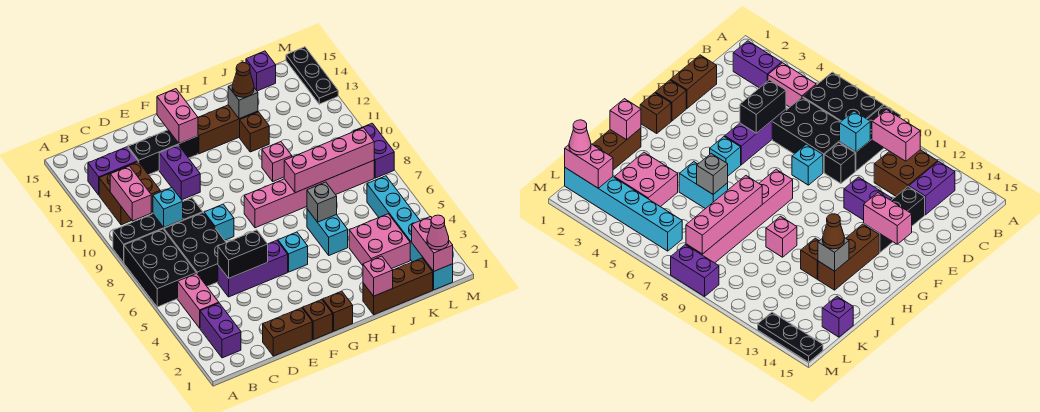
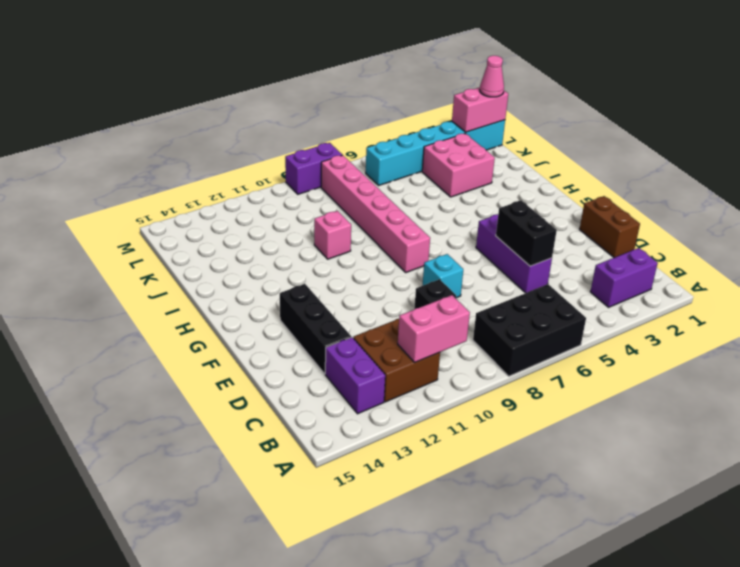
none -> black 1x3 brick [113,214,183,262]
none -> pink 1x2 brick [178,273,219,328]
none -> black 2x3 brick [164,213,226,286]
none -> purple 1x2 brick [159,145,200,200]

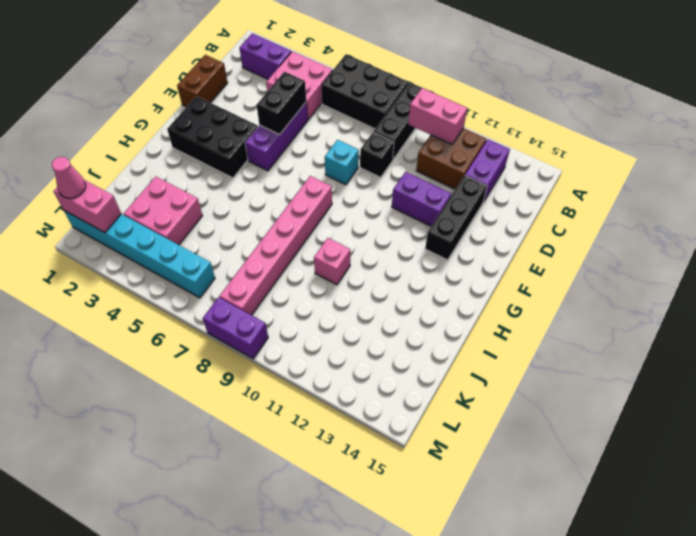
pink 2x2 brick [266,51,332,120] -> pink 1x2 brick [178,273,219,328]
black 2x3 brick [167,96,258,178] -> black 2x3 brick moved to [164,213,226,286]
none -> brown 1x1 brick [303,299,333,340]
none -> brown 1x1 brick [323,291,353,331]
none -> cyan 1x1 brick [278,232,308,272]
none -> brown 1x3 brick [198,105,258,154]

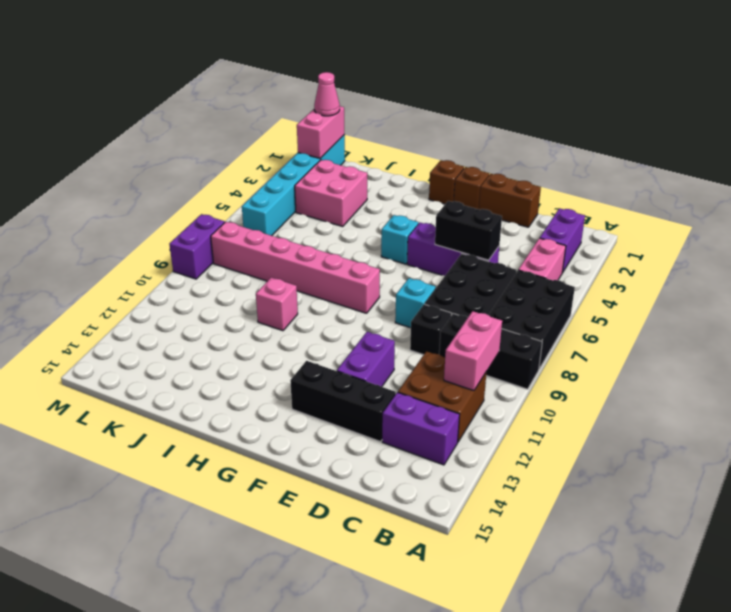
none -> brown 1x3 brick [198,105,258,154]
none -> brown 1x3 brick [363,258,433,315]
none -> cyan 1x2 brick [307,209,348,255]
none -> brown 1x1 brick [240,112,269,152]

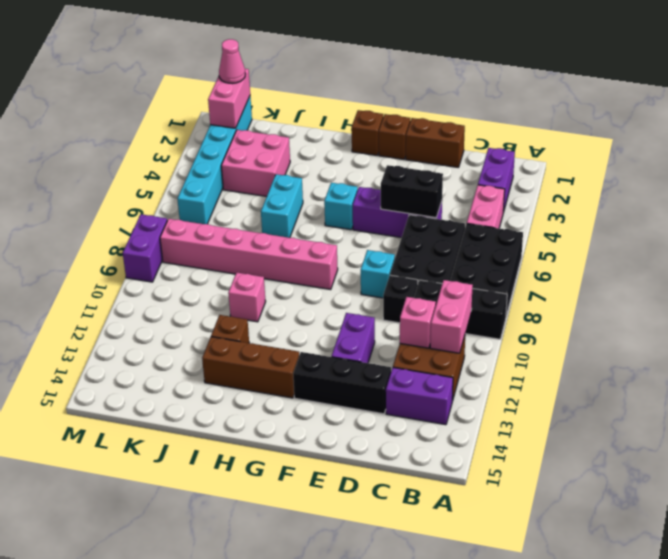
pink 1x1 brick [400,297,436,348] -> pink 1x1 brick moved to [363,256,393,296]
none -> brown 1x3 brick [363,258,433,315]
none -> purple 1x1 brick [246,51,276,91]
none -> black 1x3 plate [286,47,338,104]
none -> cyan 1x1 brick [153,187,183,227]

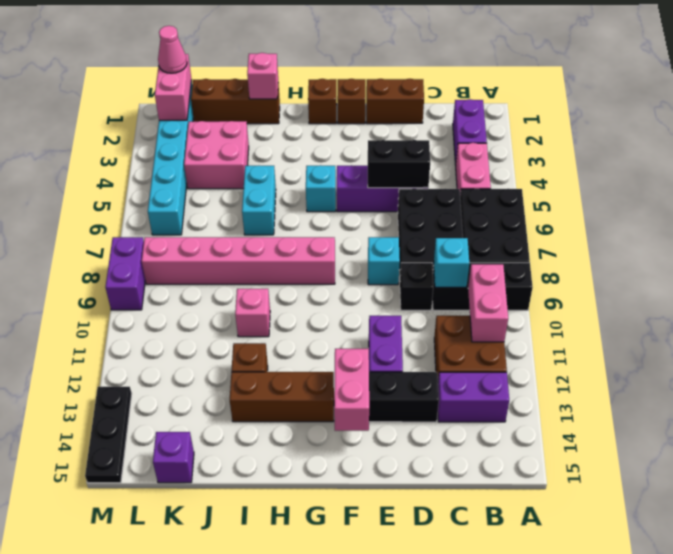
none -> grey 1x1 brick [307,182,337,222]
none -> pink 1x4 brick [284,128,374,193]
none -> grey 1x1 brick [228,85,258,119]
none -> brown 1x1 cone [232,63,254,97]

